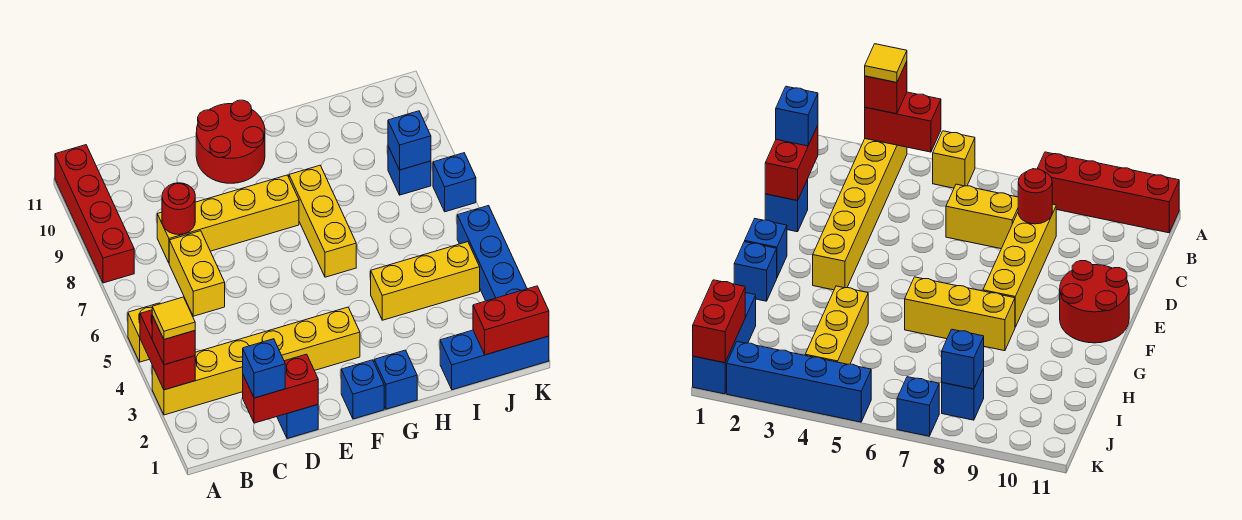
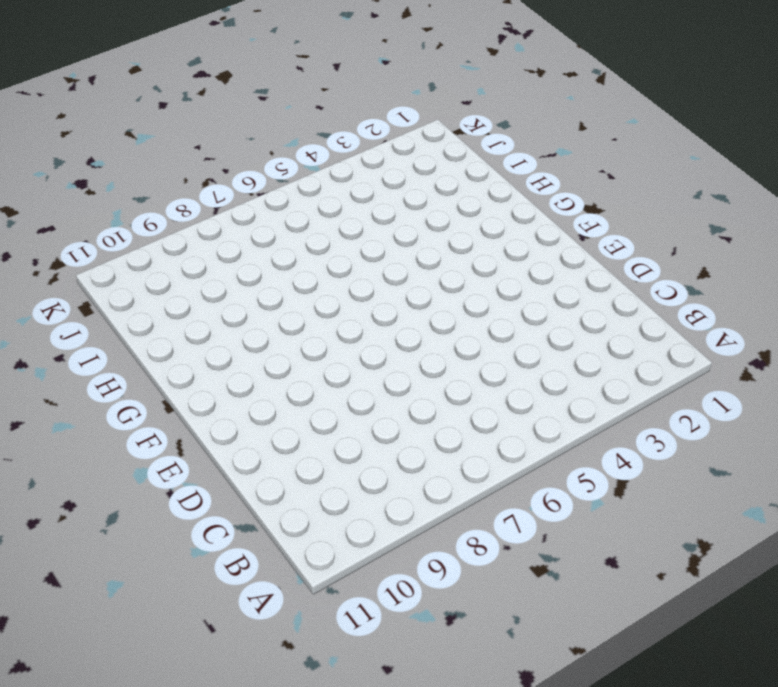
none -> yellow 1x6 brick [152,307,360,415]
none -> yellow 1x1 brick [128,303,160,362]
none -> red 1x4 brick [55,145,134,283]

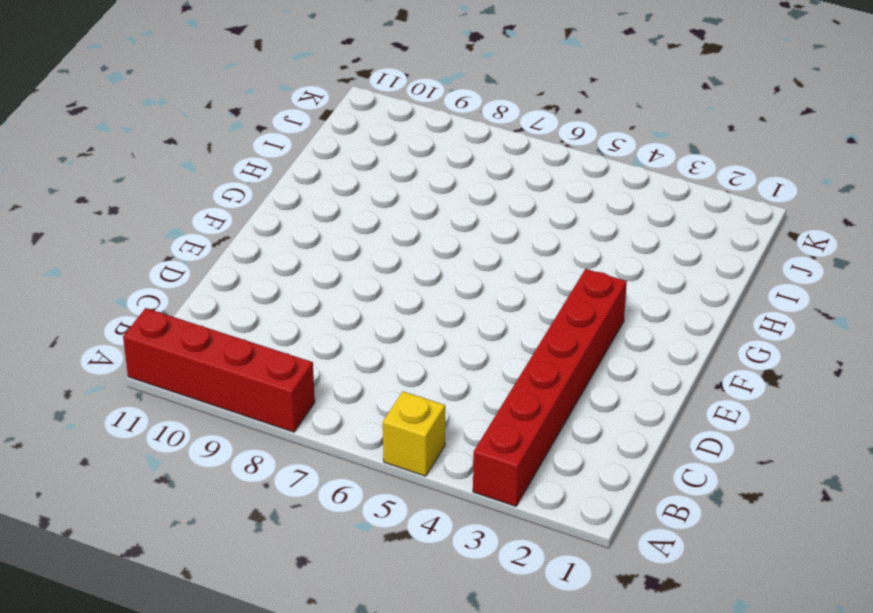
red 1x6 brick [473,269,627,506] -> yellow 1x6 brick [152,307,360,415]
none -> yellow 1x2 brick [169,231,225,316]
none -> yellow 1x4 brick [157,175,299,263]
none -> blue 1x1 brick [277,405,318,439]

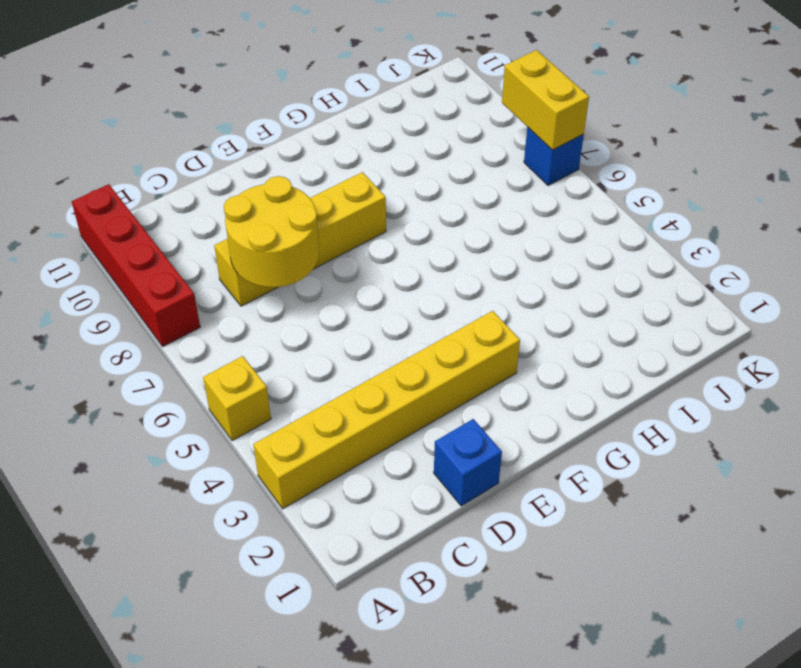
yellow 2x2 round brick [224,176,319,287] -> red 1x1 round brick [162,183,195,235]
yellow 1x2 brick [502,50,589,150] -> yellow 1x2 brick moved to [169,231,225,316]
none -> red 2x2 round brick [196,100,265,183]
none -> blue 1x1 brick [341,360,384,419]
none -> blue 1x1 brick [374,350,417,409]

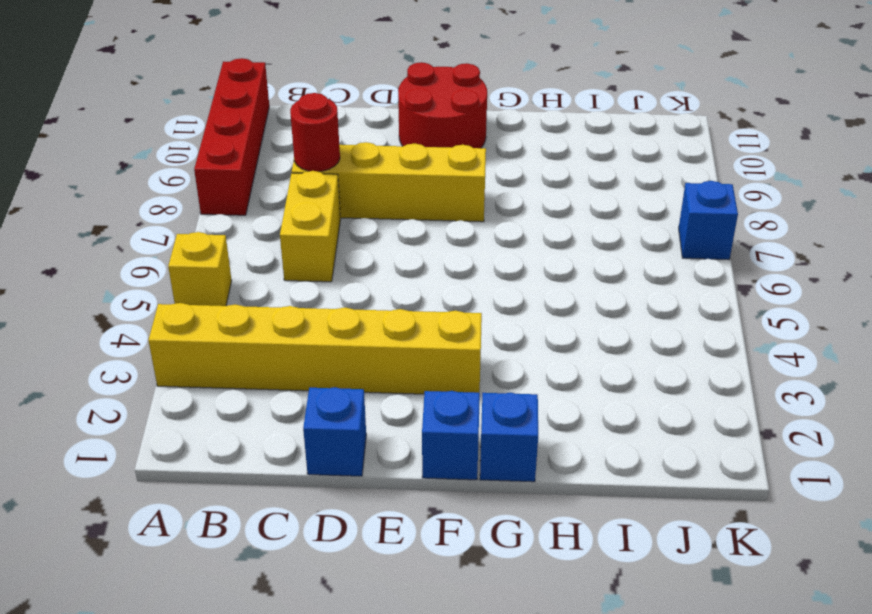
none -> yellow 1x3 brick [289,165,356,277]
none -> yellow 1x3 brick [371,242,480,320]
none -> blue 1x3 brick [440,330,549,390]

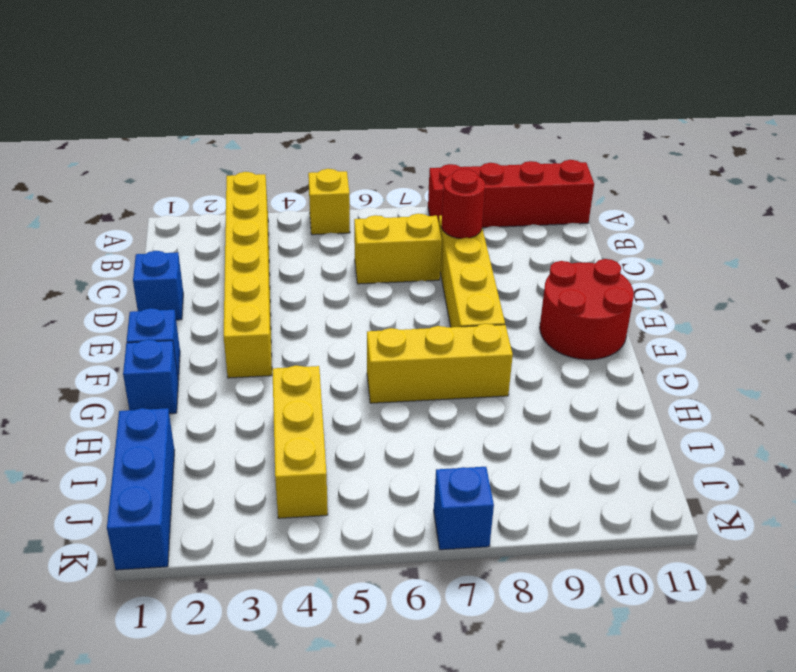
none -> blue 1x1 brick [388,146,431,195]
none -> blue 1x4 brick [457,206,527,301]
none -> red 1x2 brick [140,310,195,390]

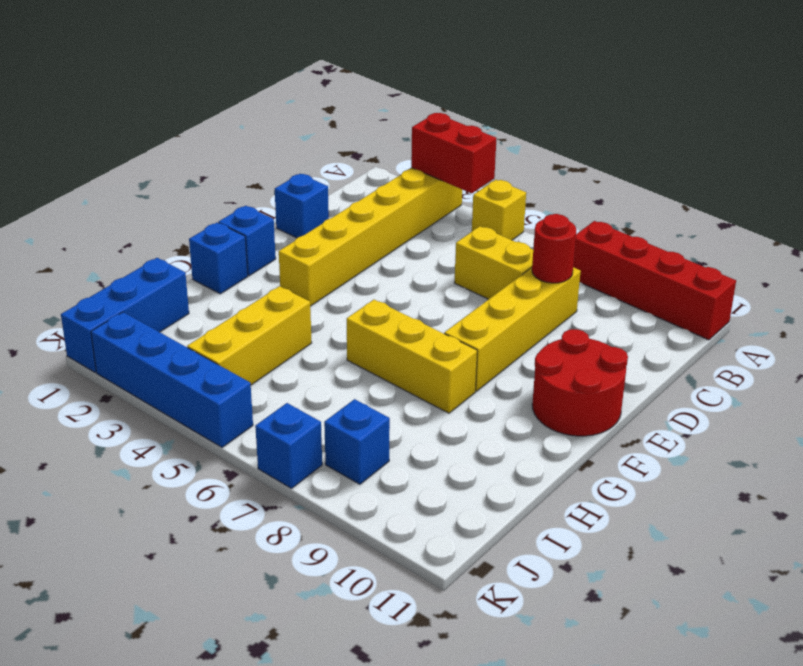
none -> red 1x2 brick [243,354,318,423]
none -> red 1x2 brick [473,286,549,355]
none -> blue 1x1 brick [388,111,431,170]

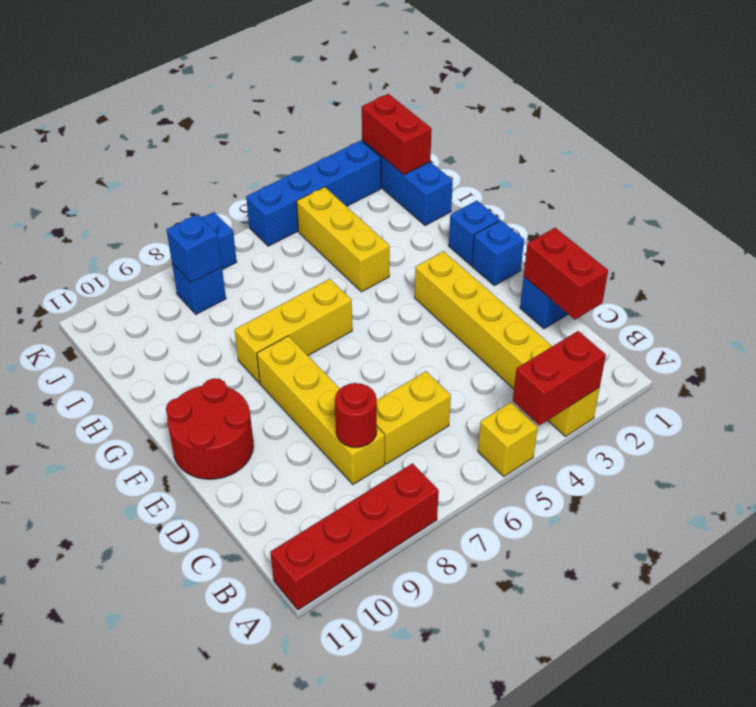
none -> red 1x1 brick [152,316,195,365]
none -> blue 1x1 brick [243,339,285,398]
none -> yellow 1x1 tile [152,297,195,339]

